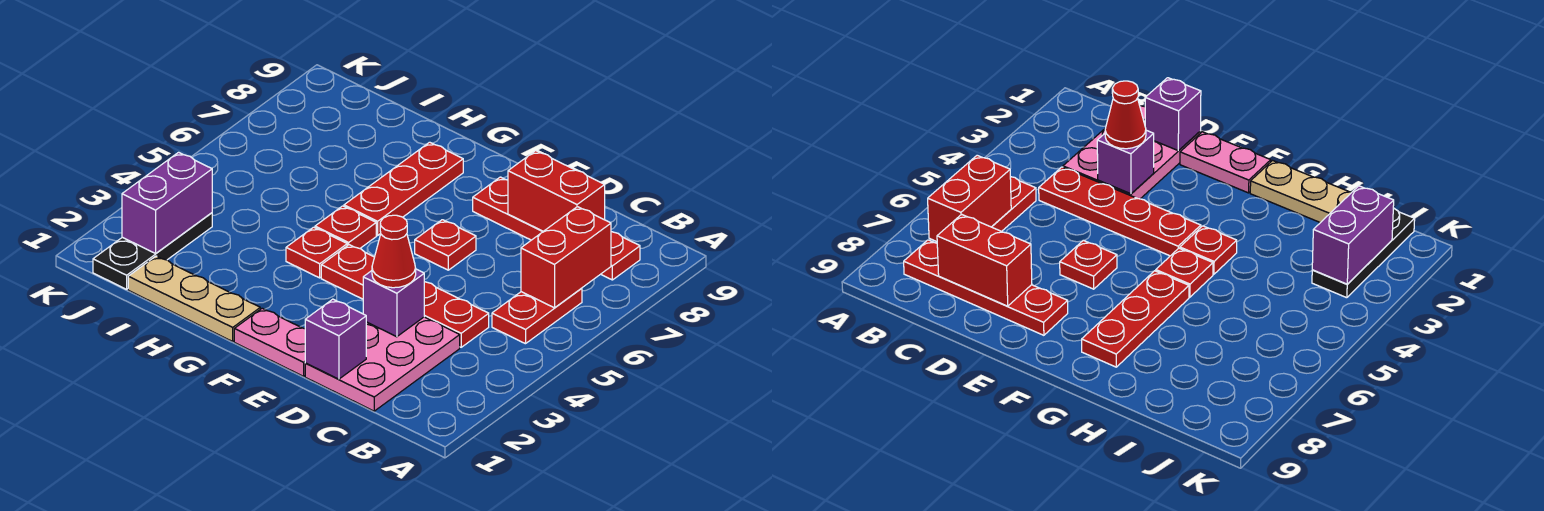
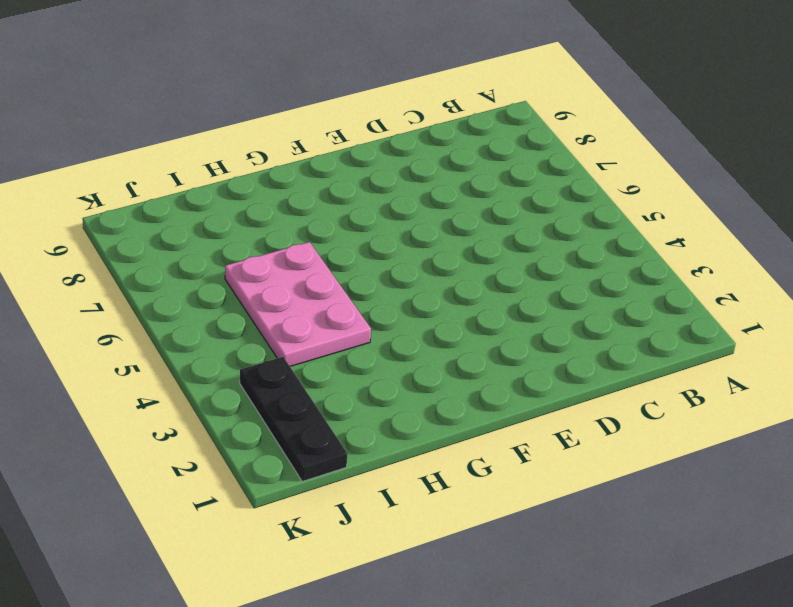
pink 2x3 plate [225,242,371,366] -> pink 2x3 plate moved to [305,317,460,411]
none -> red 1x2 plate [492,288,582,344]
none -> red 1x4 plate [473,177,640,280]
none -> red 1x4 plate [321,245,489,347]

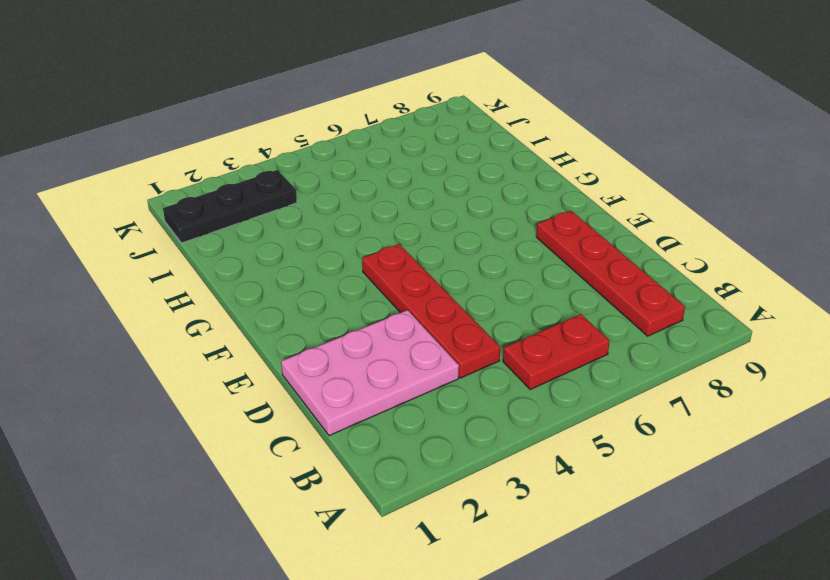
none -> pink 1x2 plate [234,308,305,376]
none -> red 1x1 plate [415,220,476,270]
none -> tan 1x3 plate [128,256,260,341]

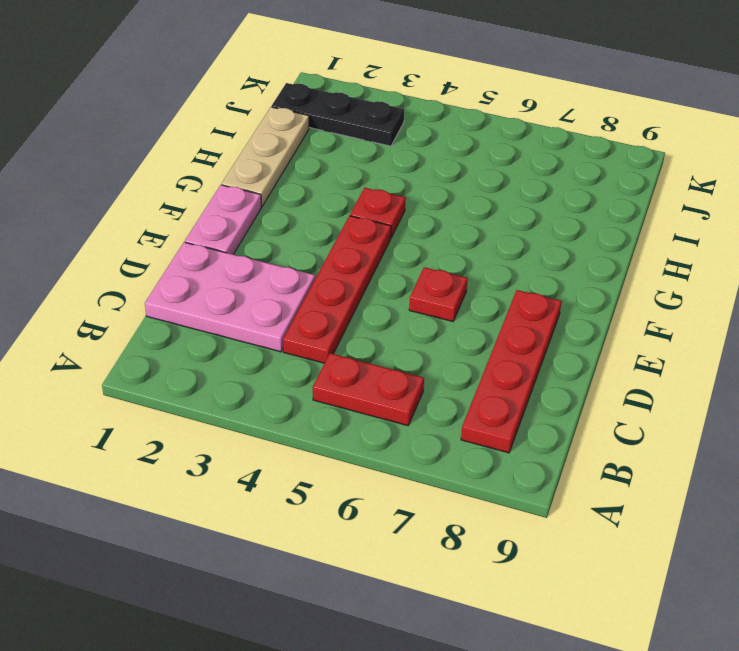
none -> red 1x1 plate [315,206,376,248]
none -> red 1x3 plate [344,142,463,235]
none -> red 1x2 brick [521,207,611,308]

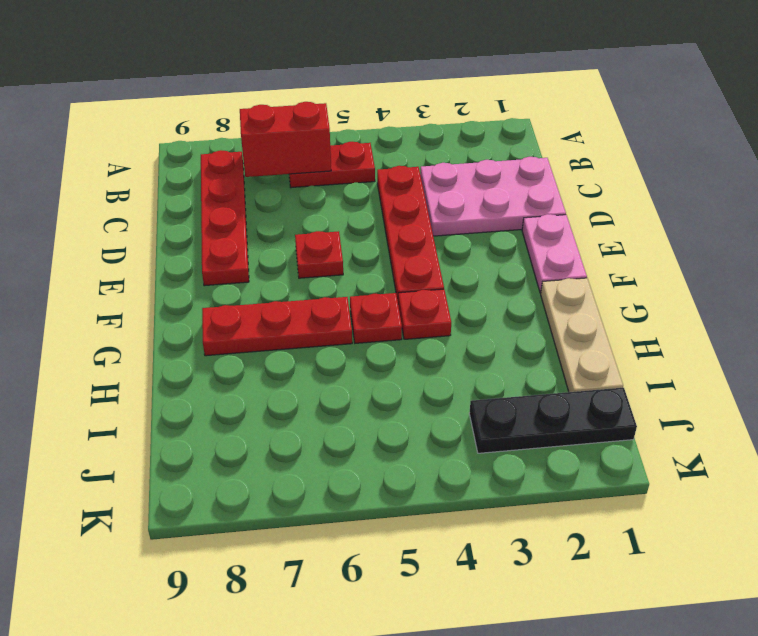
none -> red 1x2 brick [508,151,605,231]
none -> purple 1x1 brick [305,299,366,379]
none -> purple 1x1 brick [363,269,424,337]

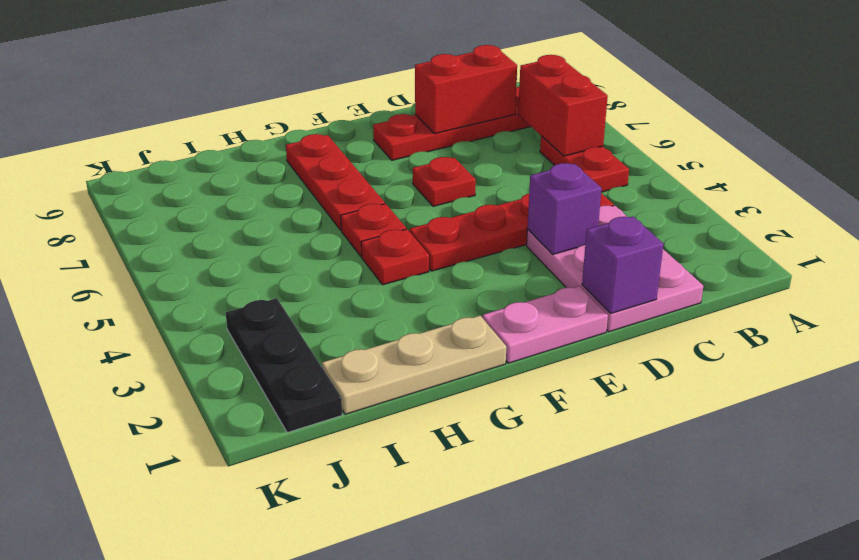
none -> purple 1x2 brick [122,152,212,253]
none -> red 1x1 cone [372,215,416,288]

